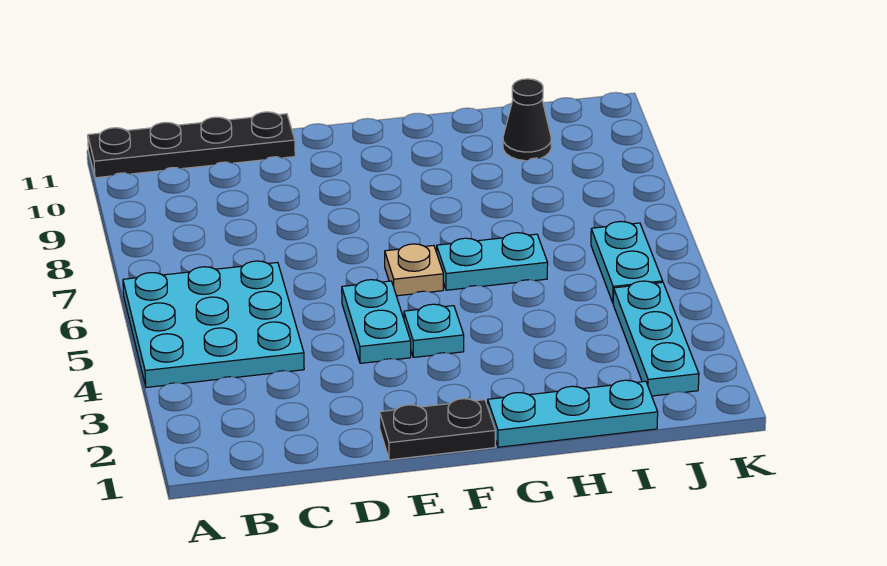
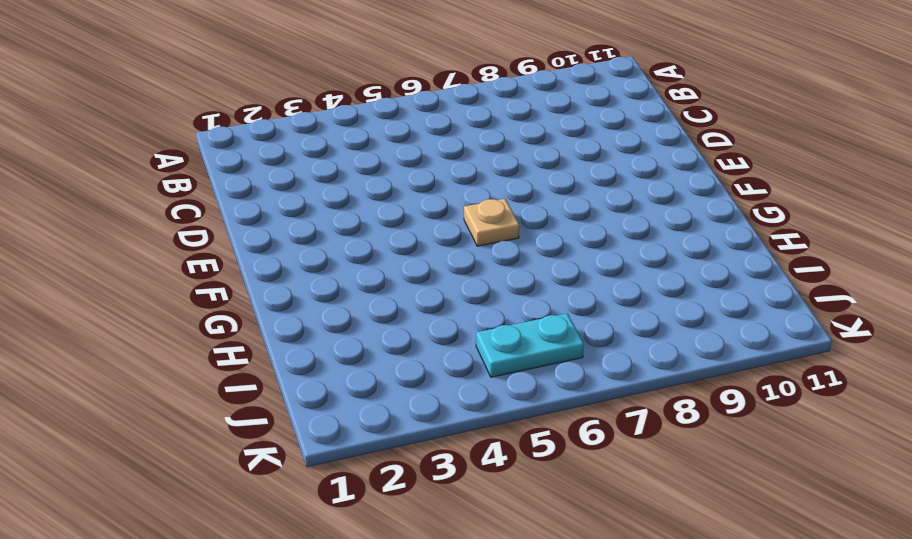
none -> cyan 3x3 plate [123,261,304,387]
none -> black 1x4 plate [88,112,295,178]

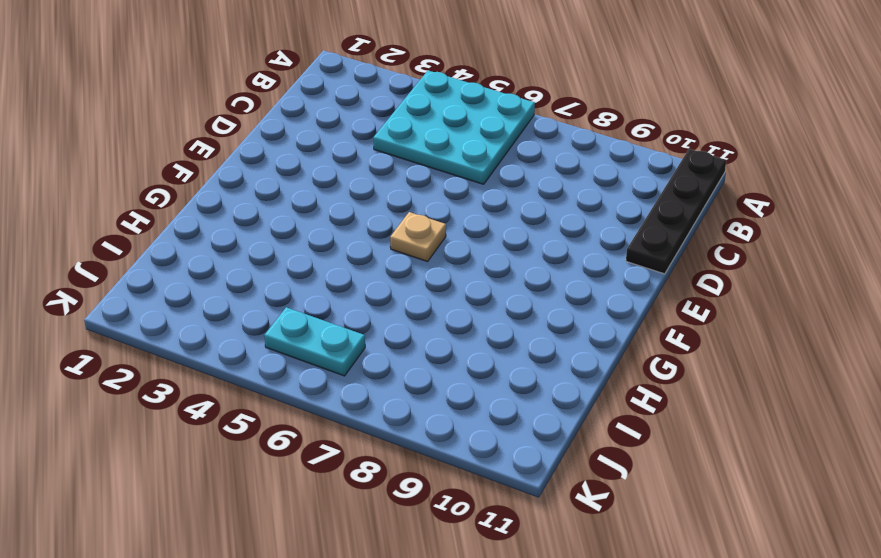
none -> black 1x2 plate [380,399,495,460]
none -> cyan 1x2 plate [342,280,411,363]

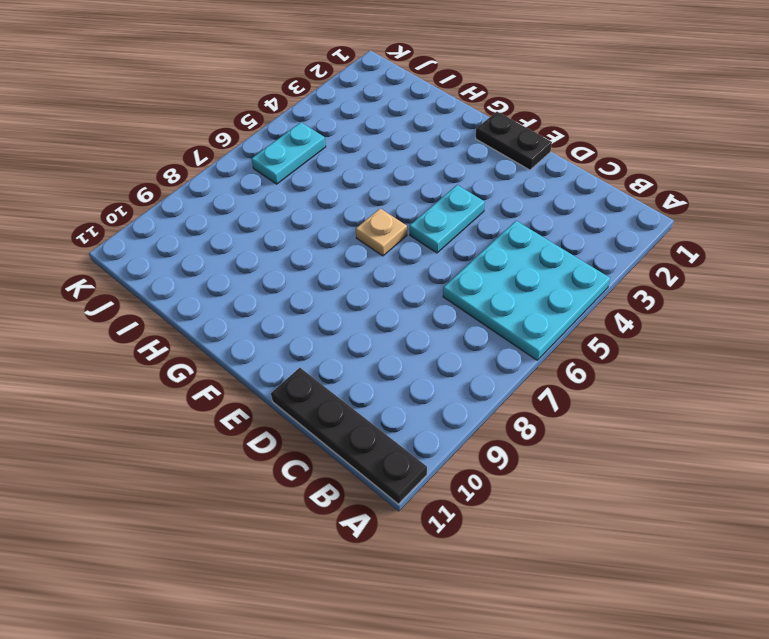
none -> cyan 1x1 plate [404,304,464,357]
none -> cyan 1x3 plate [488,380,658,447]

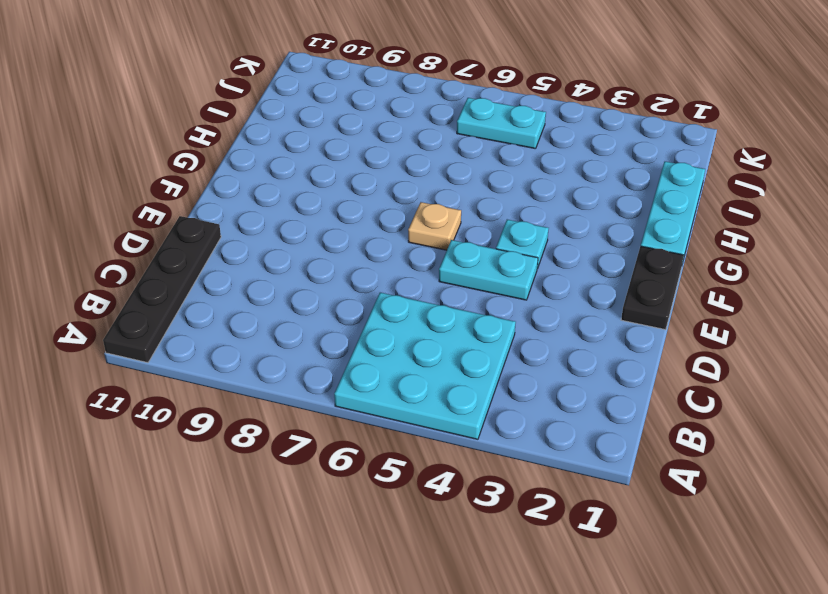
none -> cyan 1x2 plate [437,233,548,290]
none -> black 1x1 cone [503,79,551,161]

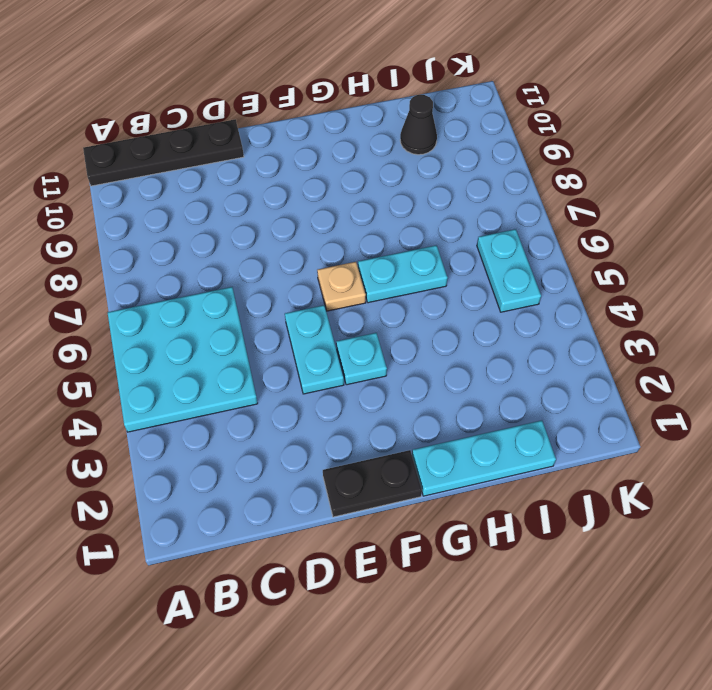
none -> cyan 1x3 plate [613,281,699,396]

